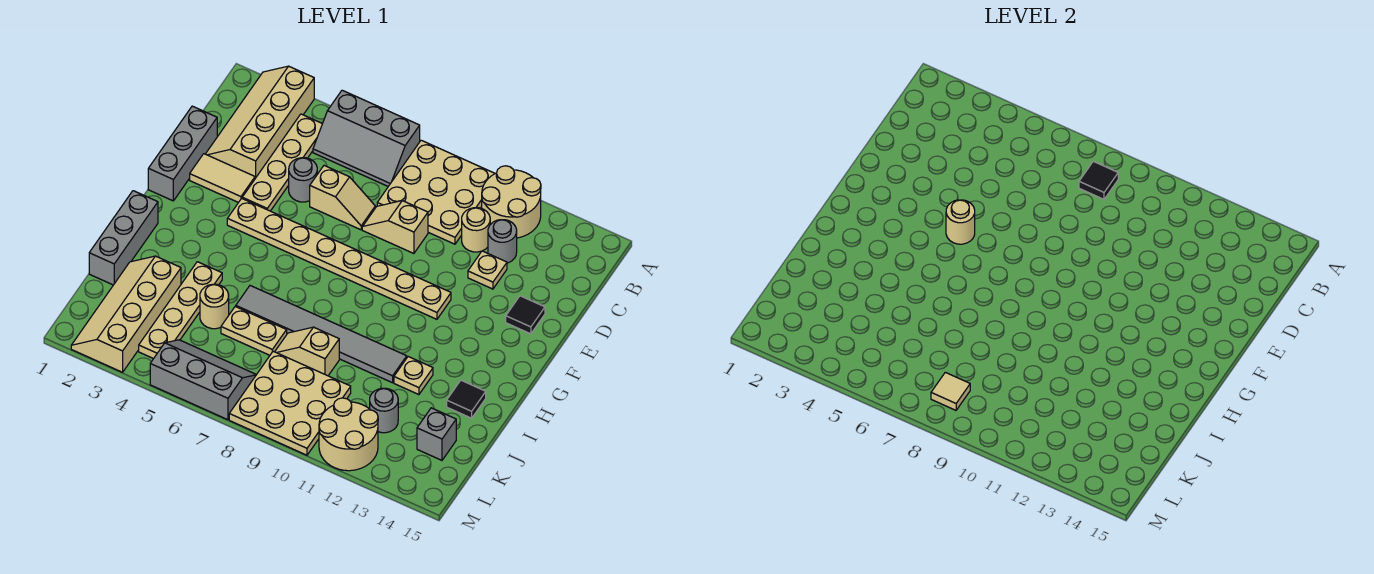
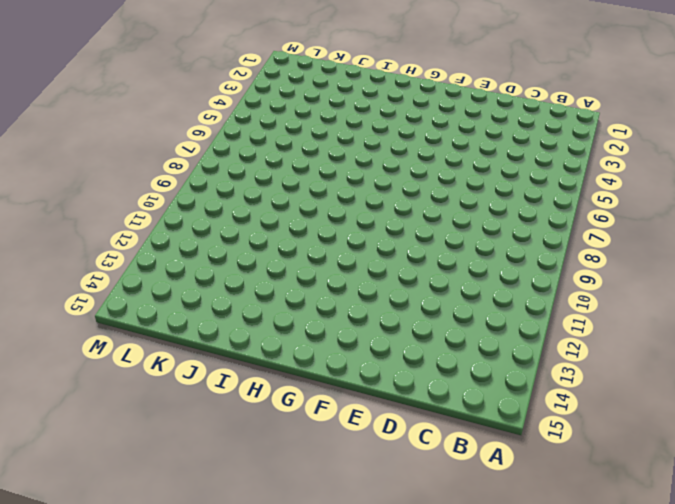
none -> tan 2x4 slope [206,66,314,178]
none -> grey 2x3 slope [313,90,420,186]
none -> tan 3x3 plate [377,140,495,244]
none -> tan 2x2 round brick [482,166,541,238]

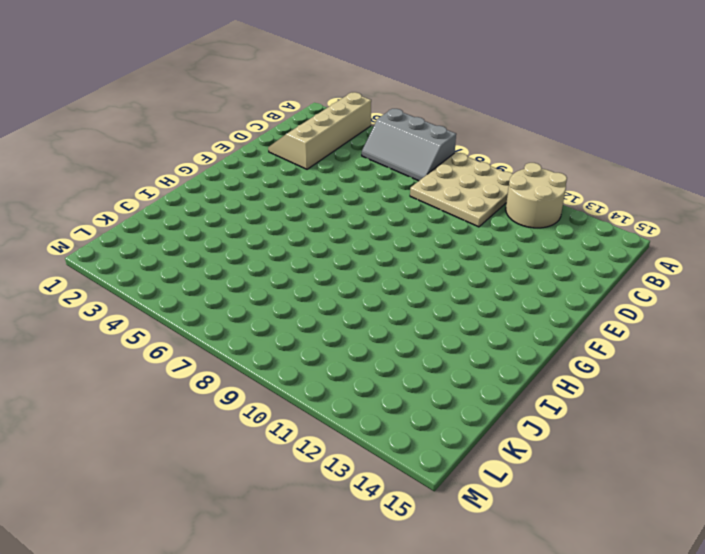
none -> tan 1x4 plate [242,114,322,211]
none -> tan 1x1 round brick [462,208,490,252]
none -> grey 1x1 round brick [488,220,517,263]
none -> grey 1x3 brick [148,106,217,201]

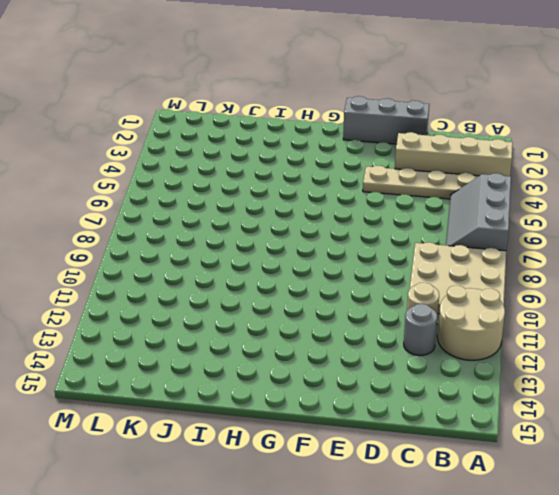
none -> grey 1x1 round brick [289,158,317,202]
none -> tan 1x2 slope [310,166,375,230]
none -> tan 1x2 slope [362,201,428,254]
none -> tan 1x1 plate [468,251,507,289]

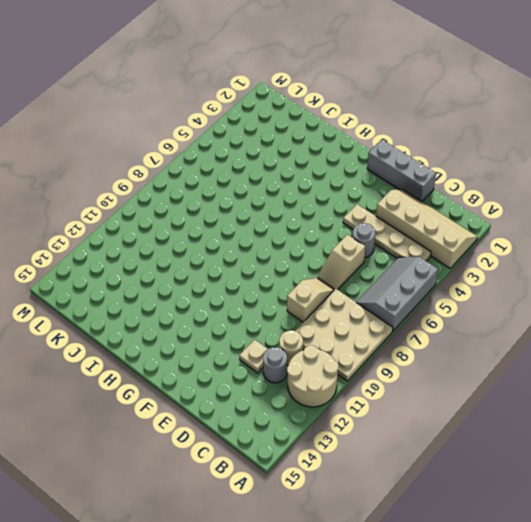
none -> tan 1x2 tile [190,154,255,202]
none -> black 1x1 tile [506,296,545,334]
none -> tan 1x8 plate [227,198,451,319]
none -> grey 1x3 brick [89,191,158,285]

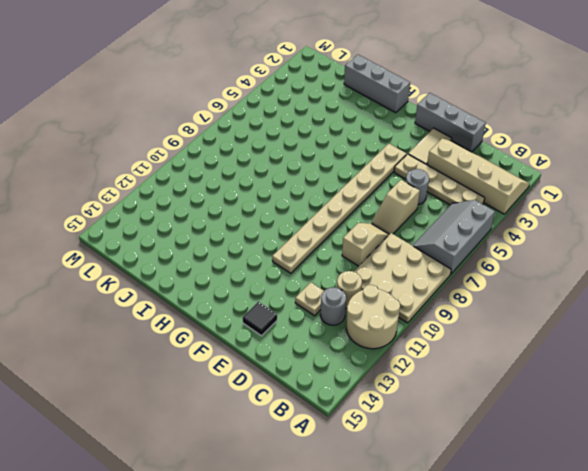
none -> tan 1x4 plate [139,262,222,359]
none -> grey 1x6 tile [236,286,407,383]
none -> tan 1x1 plate [394,357,433,395]
none -> black 1x1 tile [447,380,486,418]

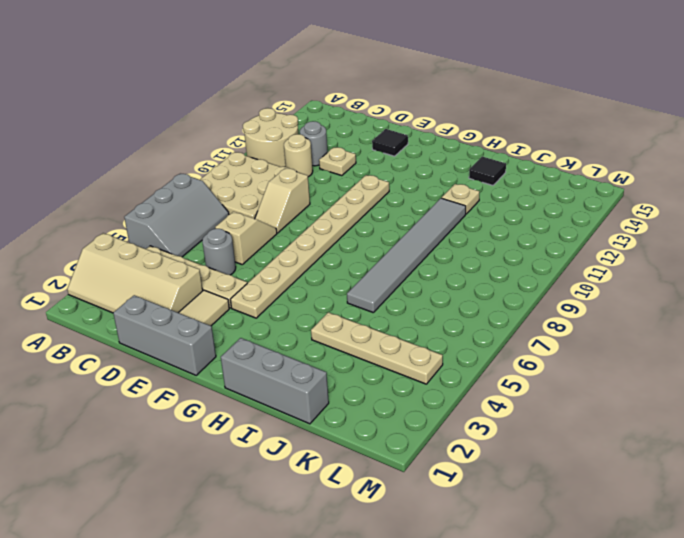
none -> tan 2x4 slope [71,256,181,372]
none -> tan 1x1 round brick [200,284,229,329]
none -> tan 1x2 plate [221,306,287,355]
none -> tan 1x2 slope [275,327,339,376]

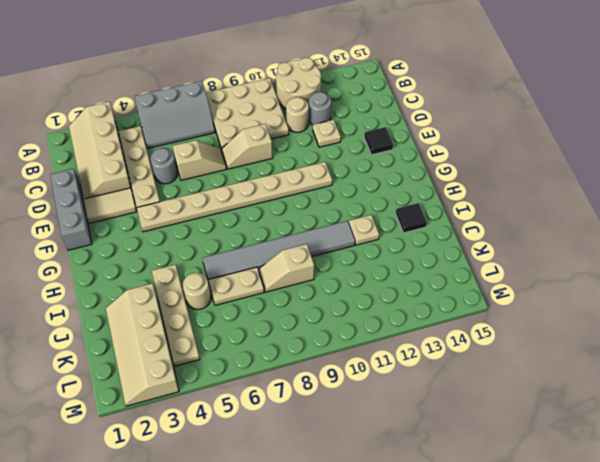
none -> grey 1x3 brick [89,191,158,285]
none -> tan 3x3 plate [229,351,351,455]
none -> grey 1x1 round brick [370,388,398,433]
none -> grey 1x1 brick [417,408,456,460]

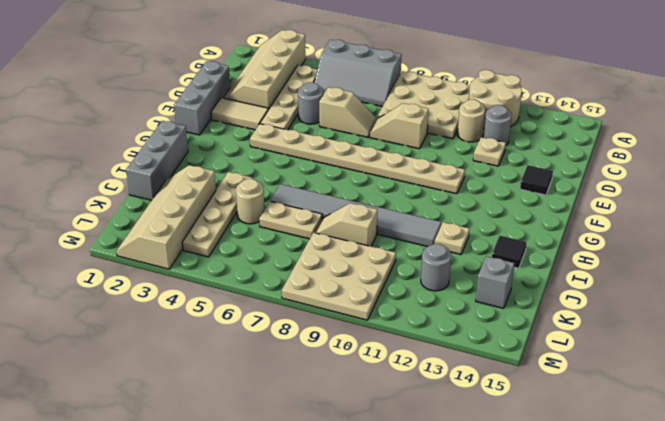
none -> grey 2x3 slope [150,340,256,420]
none -> tan 2x2 round brick [319,398,378,471]
none -> black 1x1 tile [1079,161,1118,199]
none -> tan 1x1 round brick [946,200,975,244]

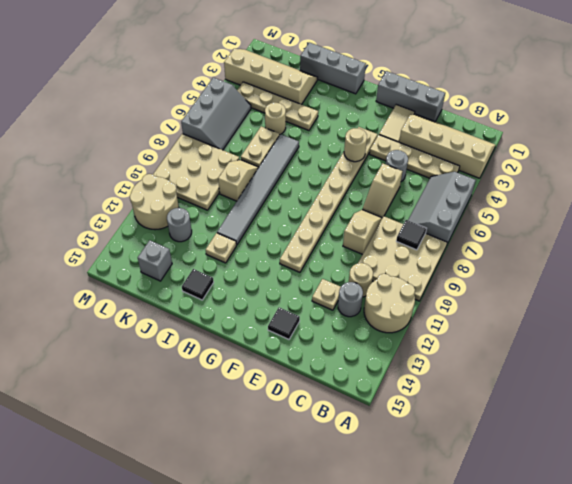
none -> tan 1x1 tile [931,372,970,410]

